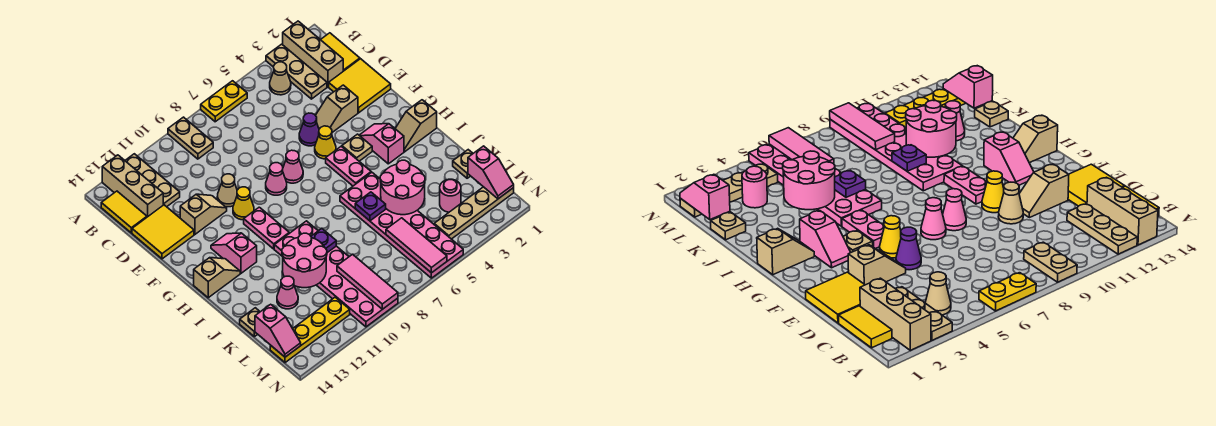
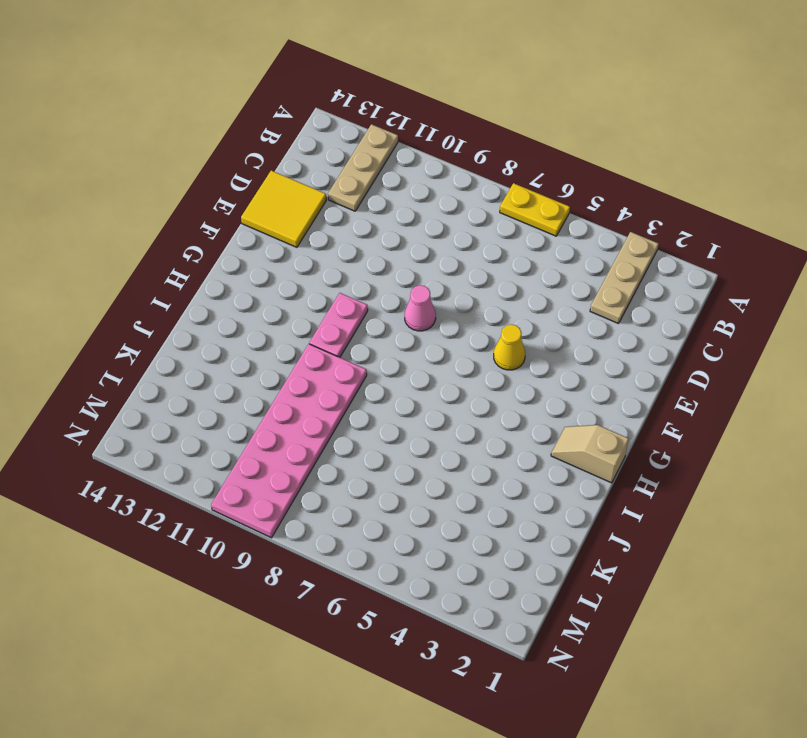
none -> tan 1x3 brick [283,21,343,87]
none -> tan 1x2 plate [168,117,213,159]
none -> tan 1x3 brick [102,155,163,217]
none -> yellow 1x2 tile [321,33,360,71]

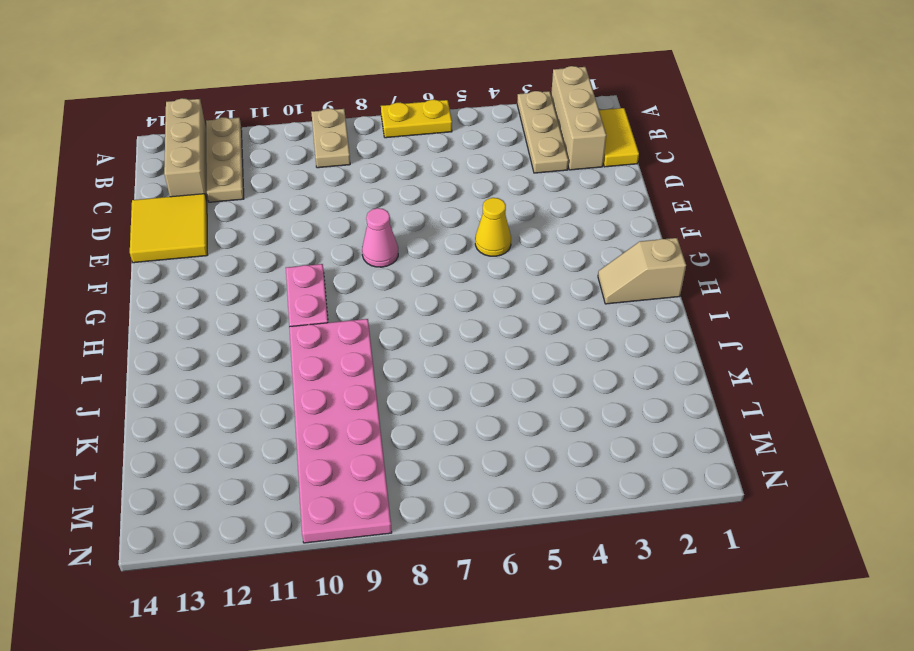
none -> tan 1x1 cone [270,62,291,95]
none -> yellow 1x2 tile [101,191,147,233]
none -> yellow 2x2 tile [329,59,391,113]
none -> tan 1x2 slope [315,85,358,132]

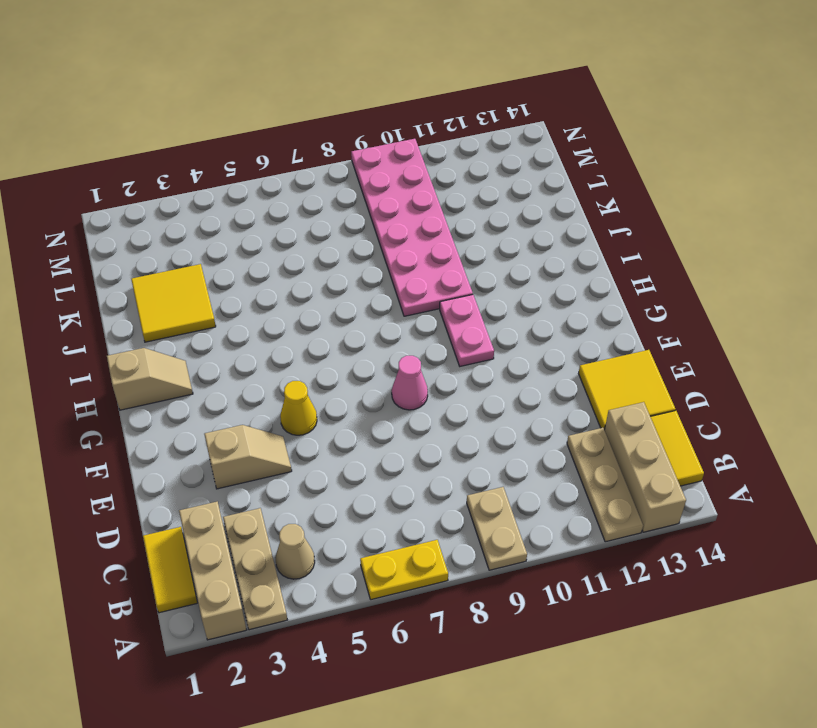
yellow 2x2 tile [131,264,216,342] -> yellow 2x2 tile moved to [329,59,391,113]
none -> purple 1x1 cone [299,113,319,146]
none -> tan 1x1 cone [217,174,237,207]
none -> tan 1x2 slope [180,194,227,234]
none -> pink 1x1 cone [283,150,303,183]

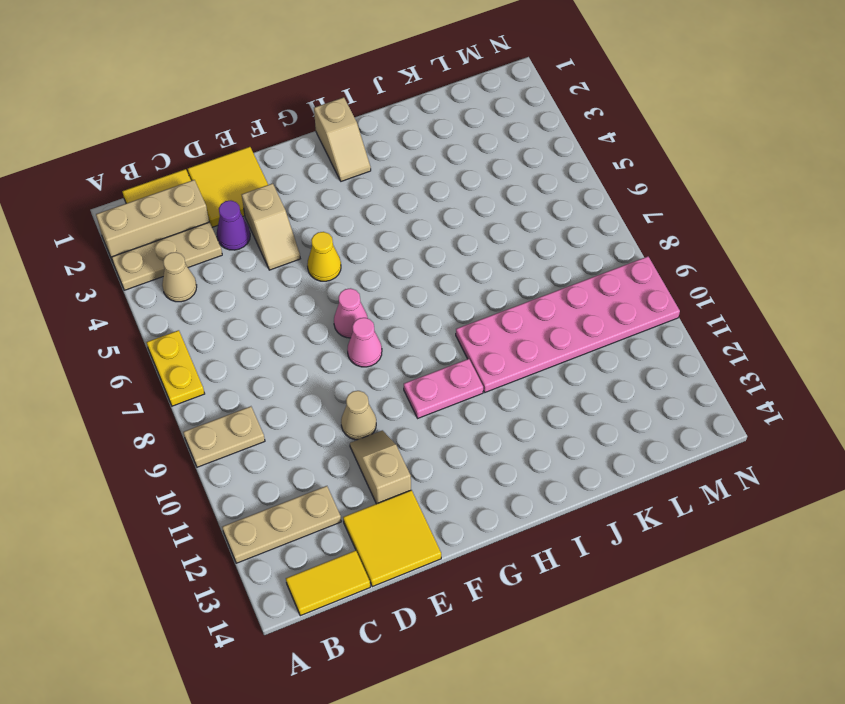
purple 1x1 cone [217,201,250,250] -> purple 1x1 cone moved to [299,113,319,146]
none -> tan 1x3 brick [102,155,163,217]
none -> yellow 1x1 cone [233,187,254,220]
none -> pink 1x2 slope [359,124,404,164]
none -> tan 1x1 plate [342,134,372,161]

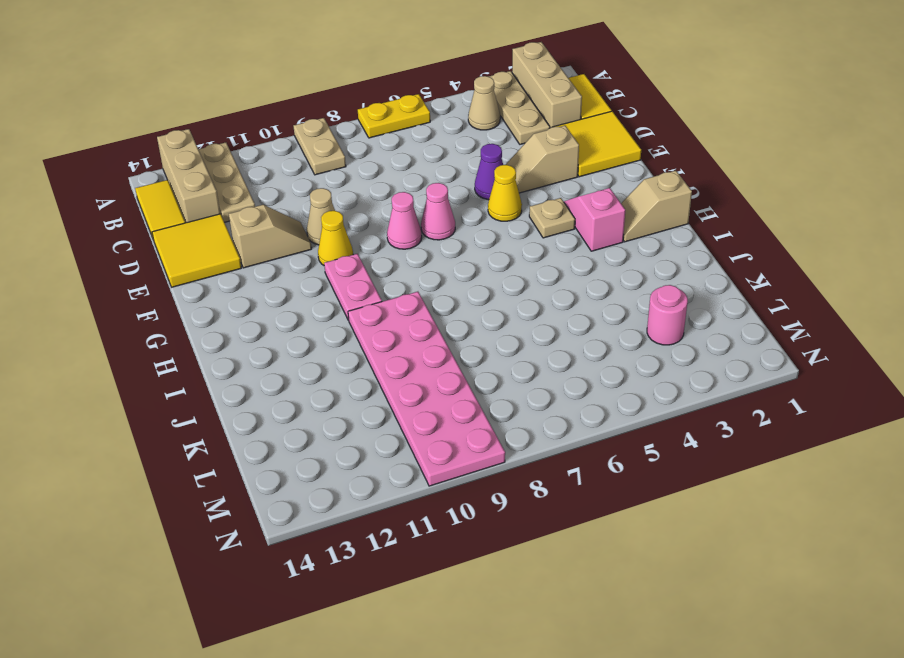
none -> pink 1x2 plate [326,146,371,186]
none -> pink 1x2 slope [211,233,257,273]
none -> tan 1x2 slope [194,258,240,298]
none -> pink 2x6 plate [340,172,463,278]

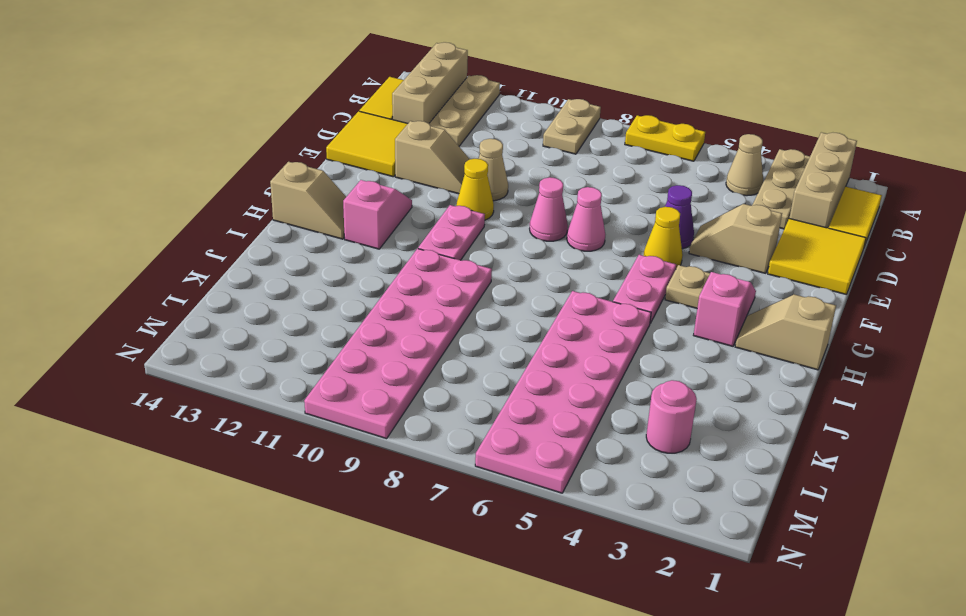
none -> tan 1x1 plate [453,150,473,178]
none -> pink 1x1 cone [277,276,298,309]
none -> tan 1x1 plate [240,308,260,337]
none -> tan 1x4 plate [434,187,514,239]

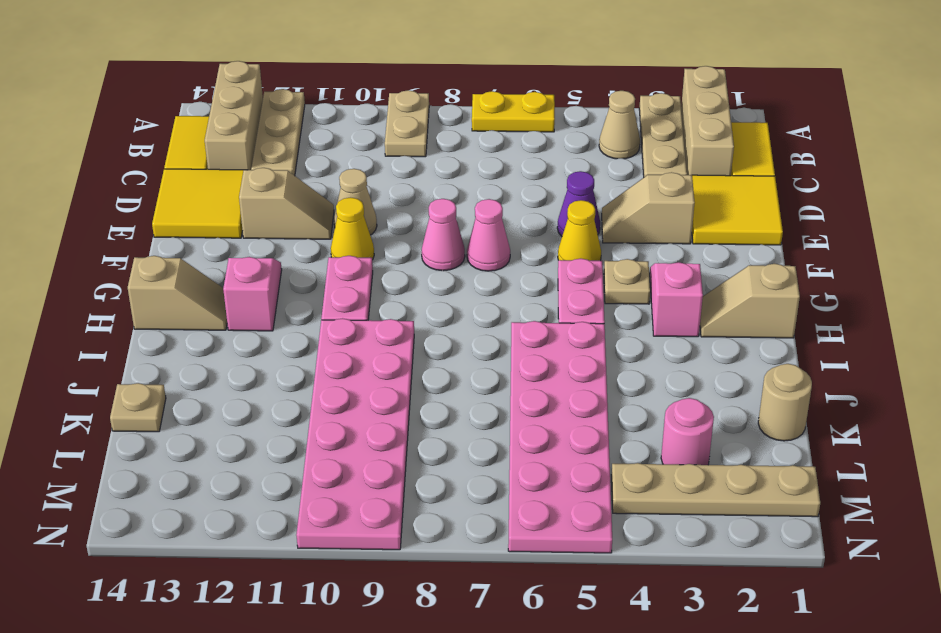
tan 1x1 round brick [758,364,812,441] -> tan 1x1 plate [453,150,473,178]
none -> pink 1x1 cone [277,276,298,309]
none -> yellow 1x4 plate [270,297,350,363]
none -> pink 2x2 round brick [380,160,425,215]
none -> purple 1x1 plate [355,192,386,221]

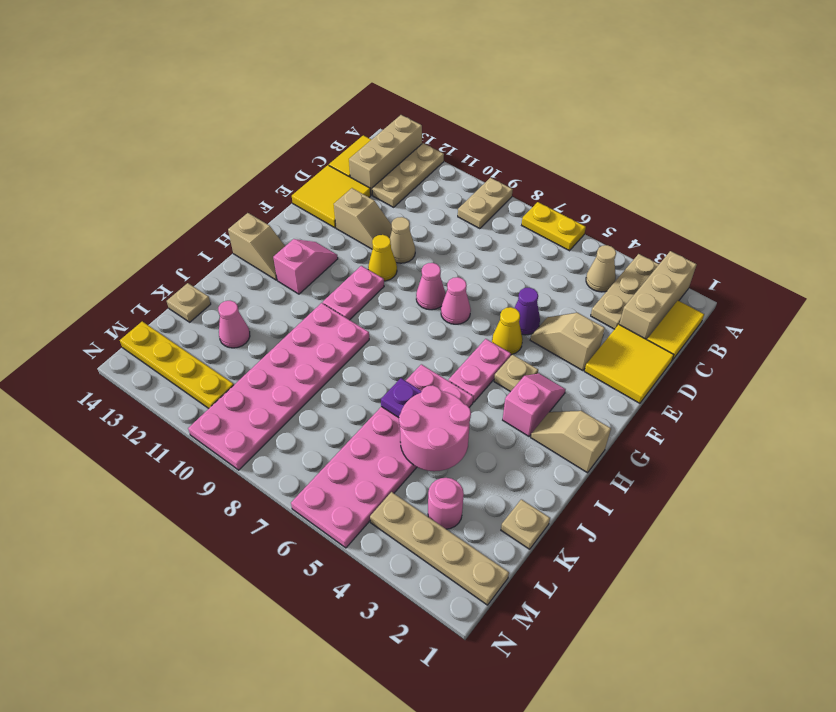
none -> purple 1x1 plate [311,228,336,253]
none -> pink 2x2 round brick [282,233,327,288]
none -> pink 1x2 slope [468,146,514,199]
none -> pink 1x3 tile [386,218,447,273]

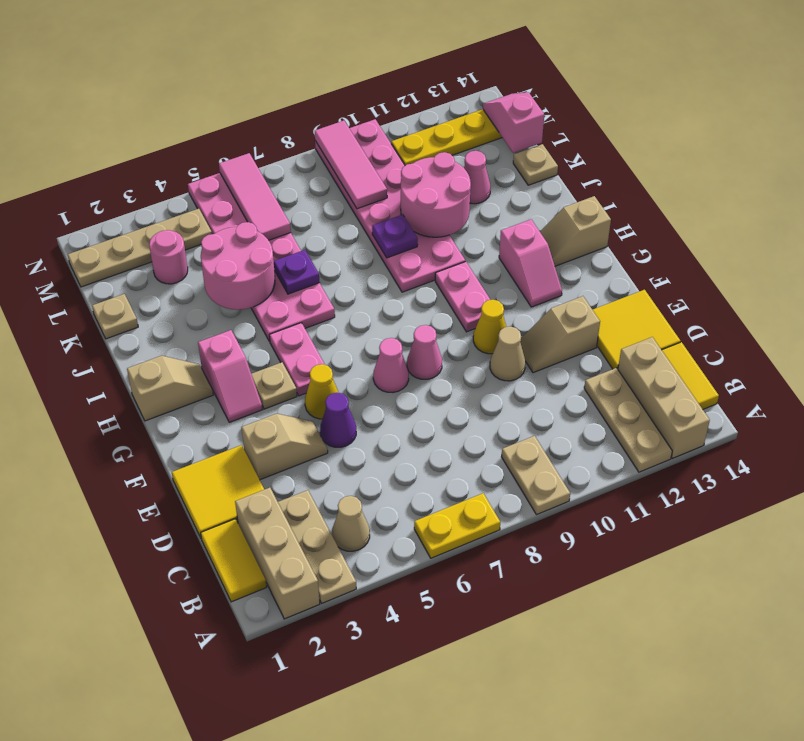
none -> pink 1x2 slope [468,146,514,199]

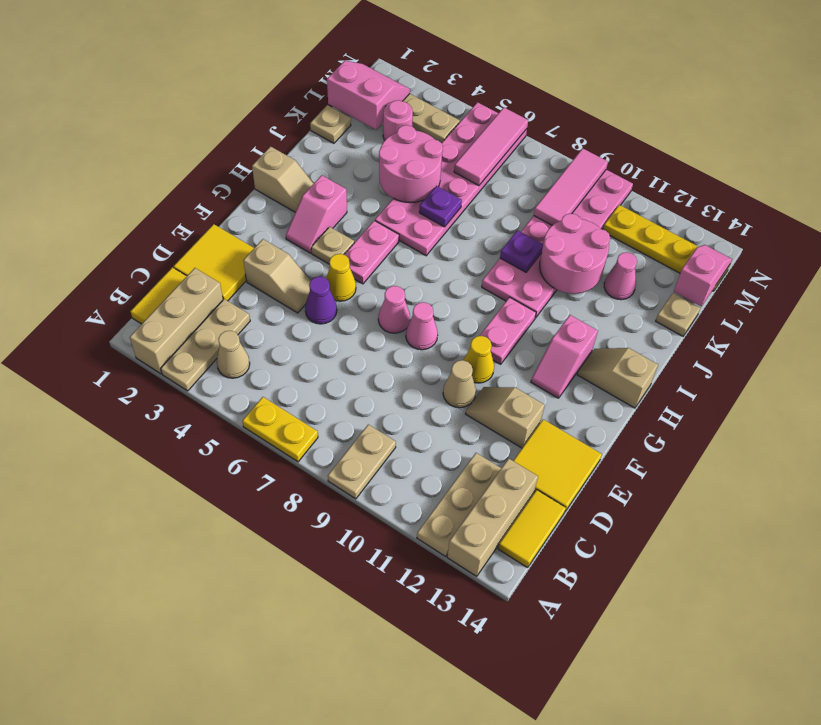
pink 2x2 slope [327,61,410,130] -> pink 1x2 slope [468,146,514,199]

